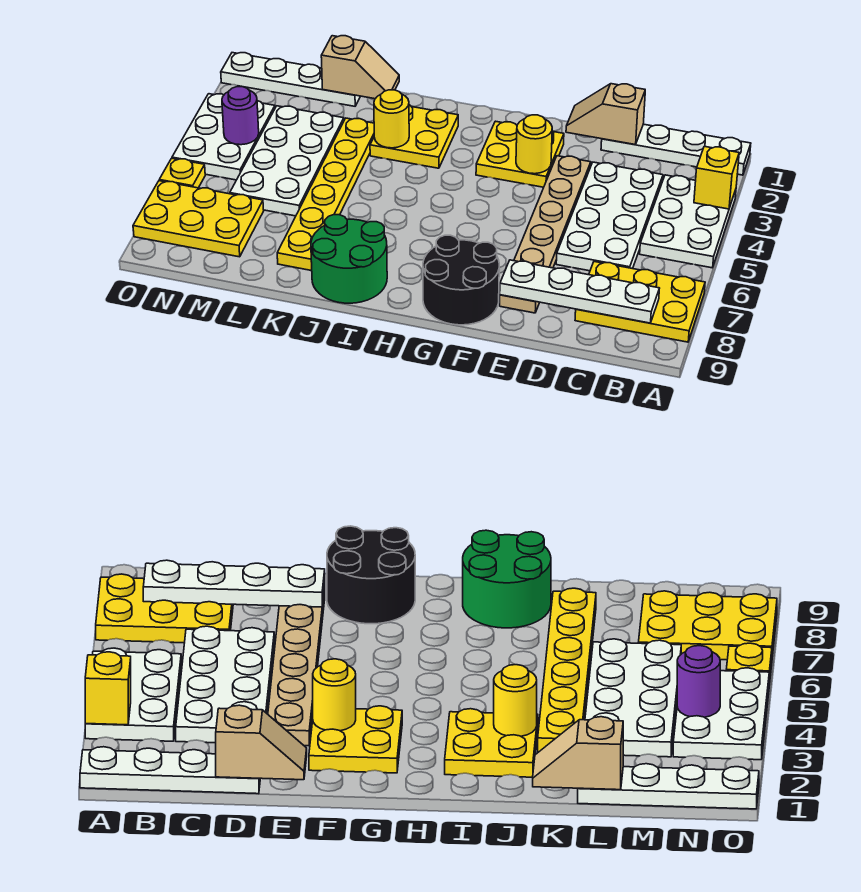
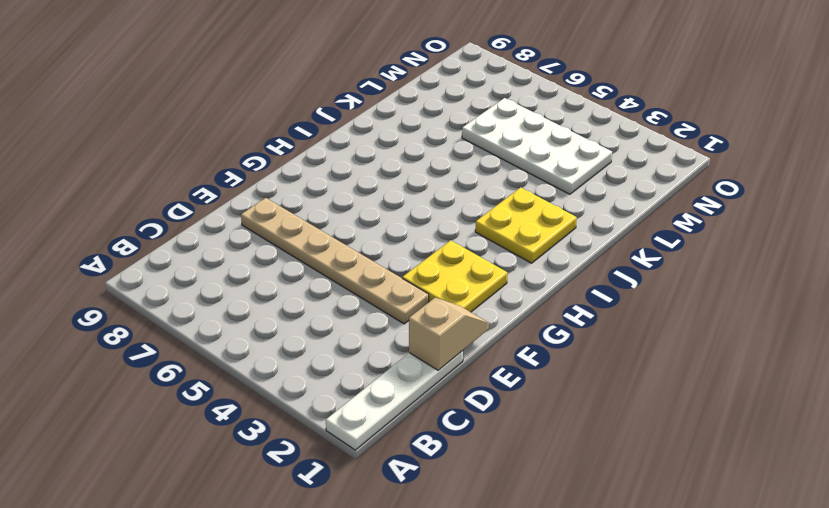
none -> white 2x3 plate [640,175,736,268]
none -> yellow 2x3 plate [575,262,705,342]
none -> white 2x4 plate [556,162,663,271]

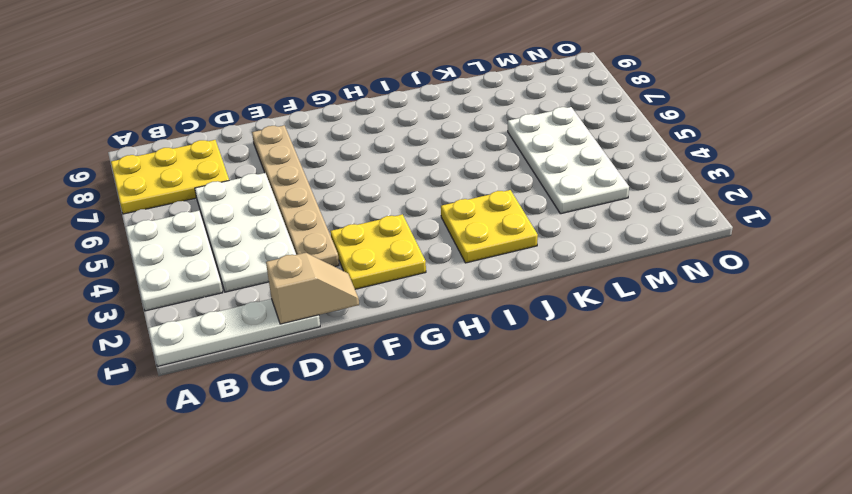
none -> black 2x2 round brick [423,235,499,325]
none -> green 2x2 round brick [311,215,387,303]
none -> yellow 1x6 plate [277,118,374,271]

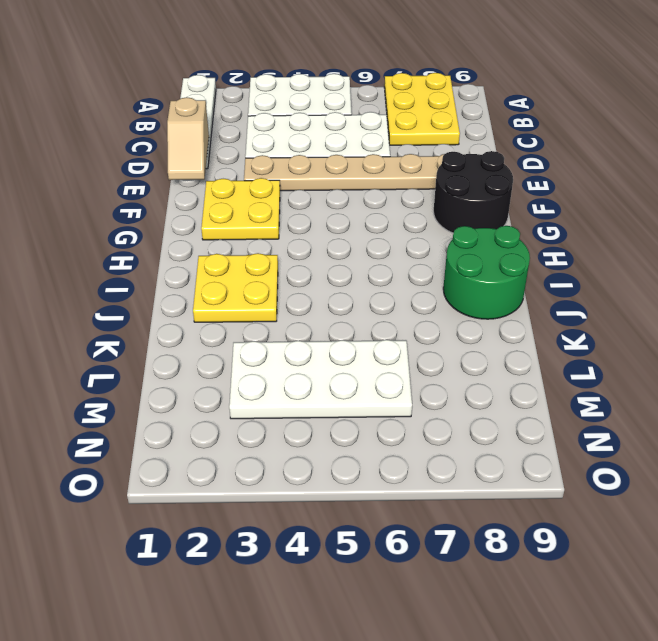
none -> yellow 1x6 plate [277,118,374,271]
none -> white 1x4 plate [221,53,360,106]
none -> yellow 2x3 plate [133,181,264,257]

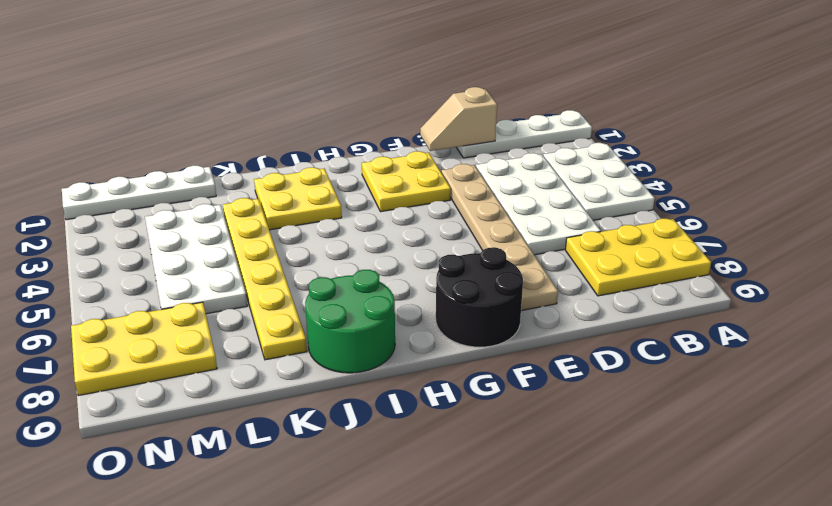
none -> white 2x3 plate [172,94,275,180]
none -> yellow 1x1 plate [159,158,205,188]
none -> yellow 1x1 brick [694,146,739,209]

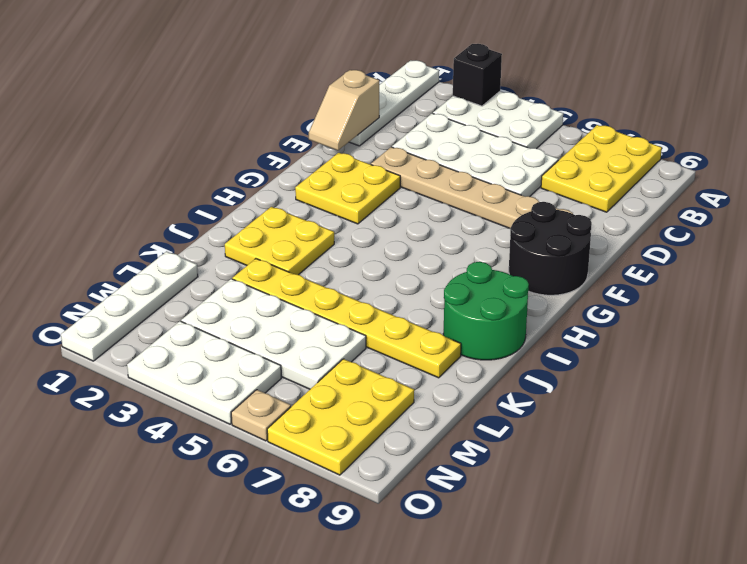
black 1x1 brick [453,44,502,106] -> yellow 1x1 brick [694,146,739,209]
tan 1x1 plate [231,390,291,441] -> yellow 1x1 plate [159,158,205,188]
none -> white 1x4 plate [500,260,659,323]
none -> yellow 1x1 round brick [516,115,552,174]
none -> yellow 1x1 round brick [374,90,409,148]

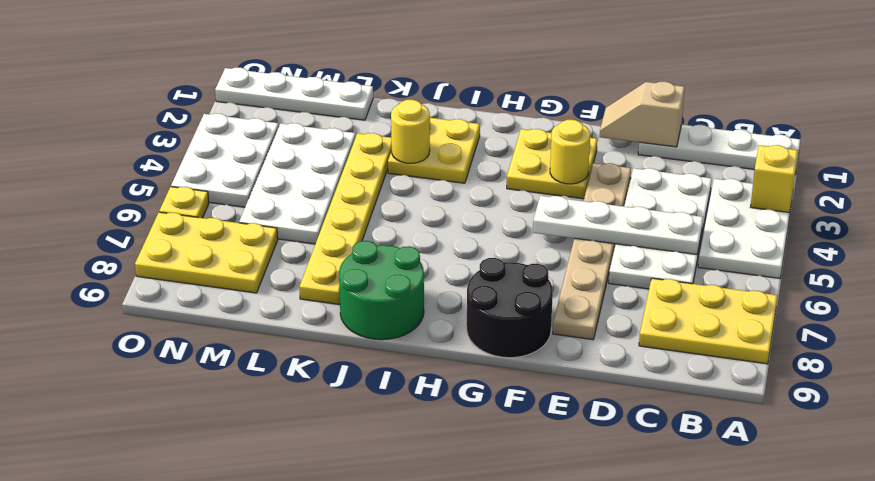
white 1x4 plate [533,196,703,254] -> white 1x4 plate moved to [500,260,659,323]
none -> tan 1x2 slope [321,36,399,99]
none -> purple 1x1 round brick [222,87,259,145]

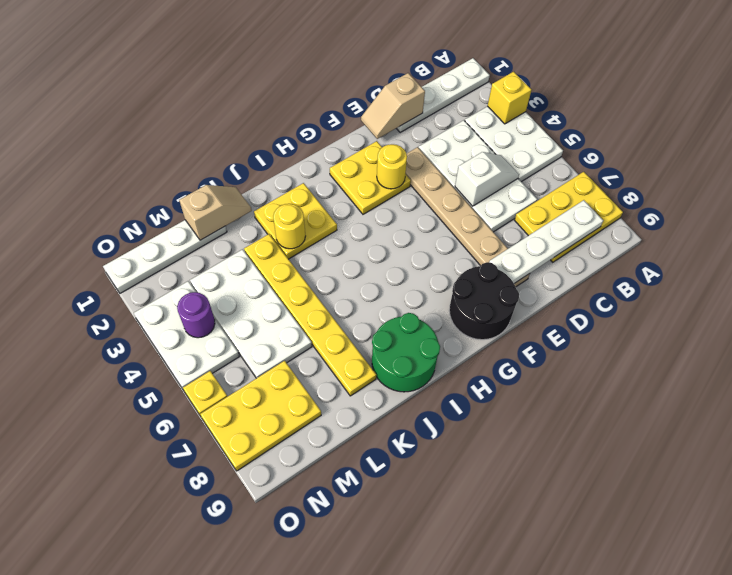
white 1x2 slope [455,152,519,206] -> none

